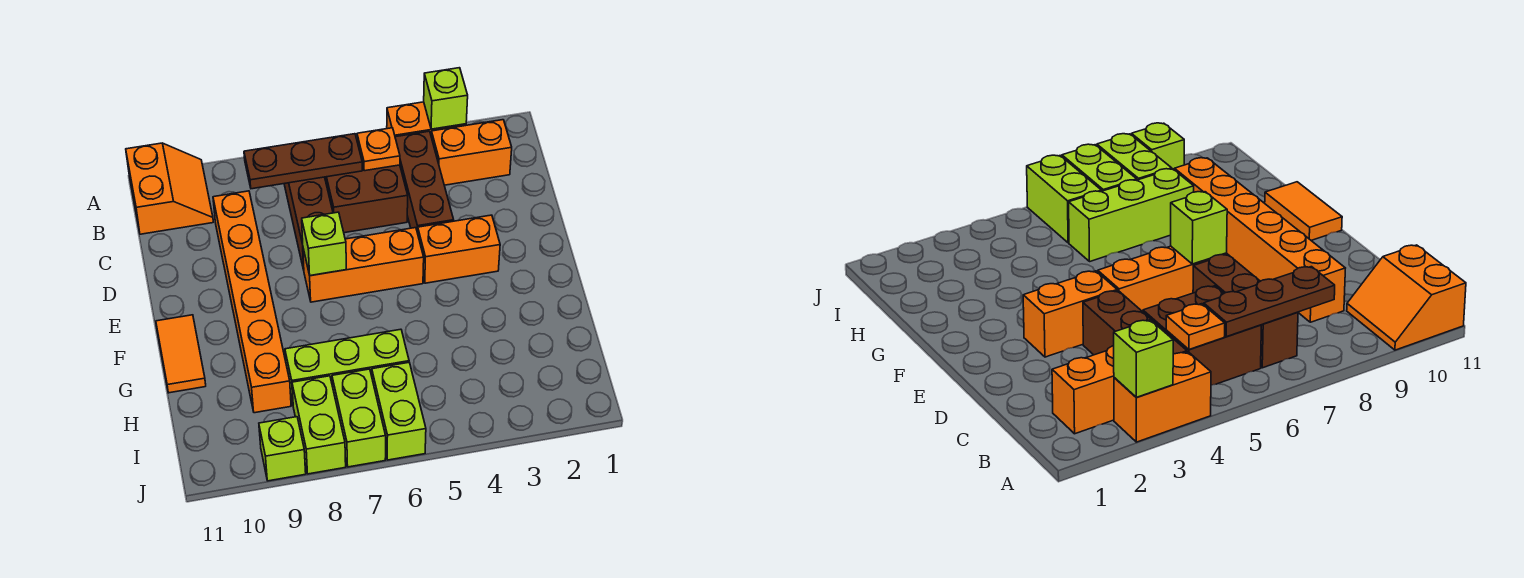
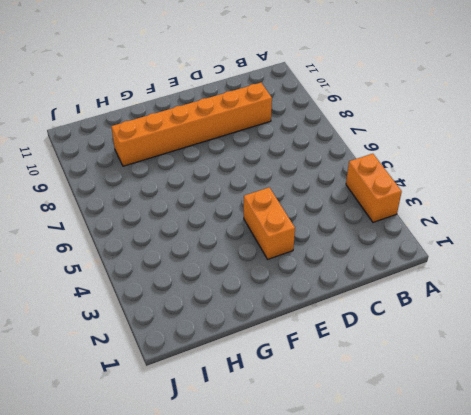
none -> orange 2x2 slope [126,143,213,234]
none -> orange 1x2 brick [431,120,512,185]
none -> brown 1x3 brick [395,131,454,233]

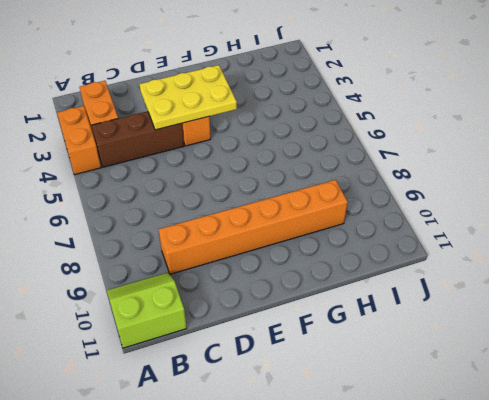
lime 2x2 slope [107,273,187,348] -> orange 2x2 slope [126,143,213,234]
yellow 2x3 plate [139,65,237,130] -> none
none -> brown 2x2 brick [325,164,408,233]
none -> brown 1x3 brick [284,177,333,270]
none -> orange 1x3 brick [303,228,424,302]

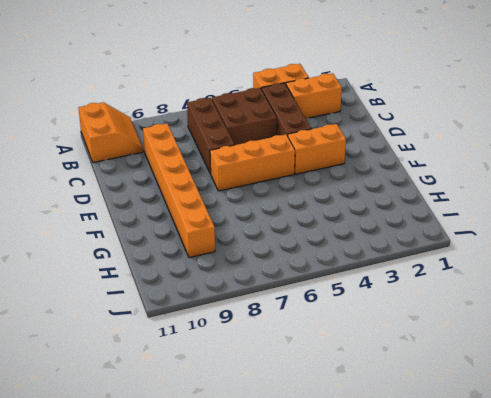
none -> orange 1x2 tile [156,315,206,393]
none -> lime 1x3 brick [285,329,409,403]
none -> lime 1x2 brick [372,363,426,460]

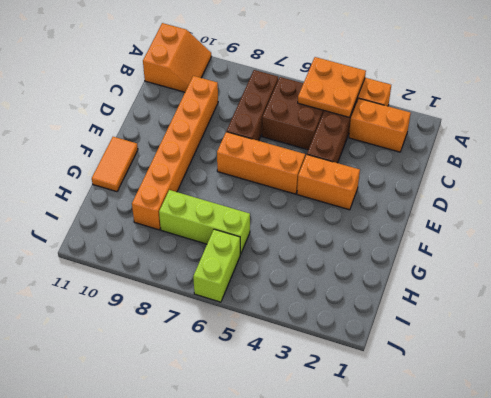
orange 2x2 plate [298,57,366,118] -> orange 1x1 plate [357,128,400,171]
none -> lime 1x2 brick [332,369,386,467]
none -> lime 1x2 brick [292,376,346,474]
none -> lime 1x1 brick [259,417,306,481]

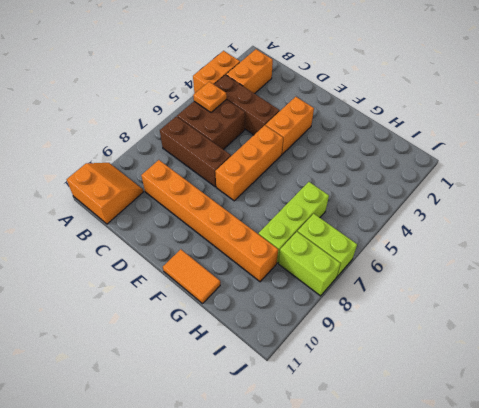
none -> lime 1x2 brick [372,363,426,460]
none -> lime 1x1 brick [259,417,306,481]
none -> lime 1x1 brick [424,68,468,129]

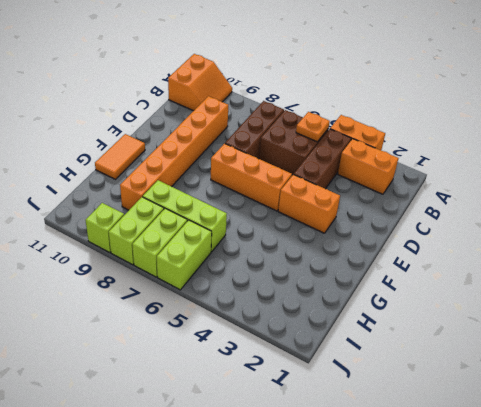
none -> lime 1x1 brick [424,68,468,129]
none -> brown 1x3 plate [244,134,362,189]
none -> lime 1x1 brick [302,212,346,276]

